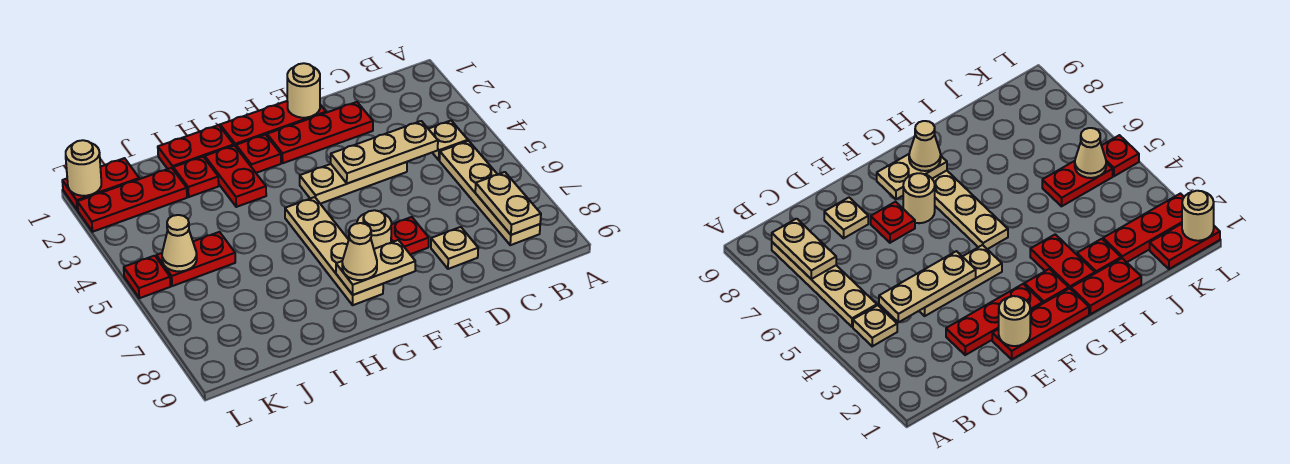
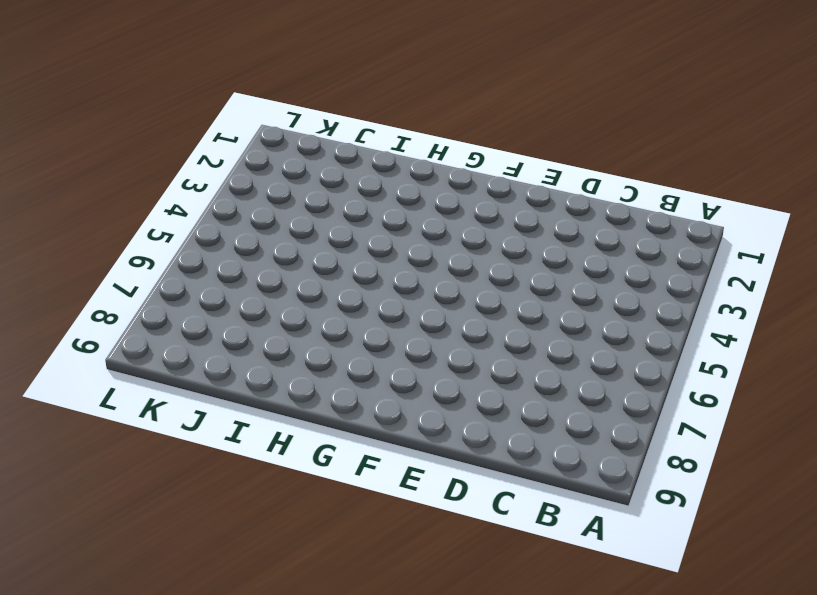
none -> tan 1x1 plate [429,121,468,160]
none -> tan 1x4 plate [440,141,540,245]
none -> red 1x3 plate [267,102,373,163]

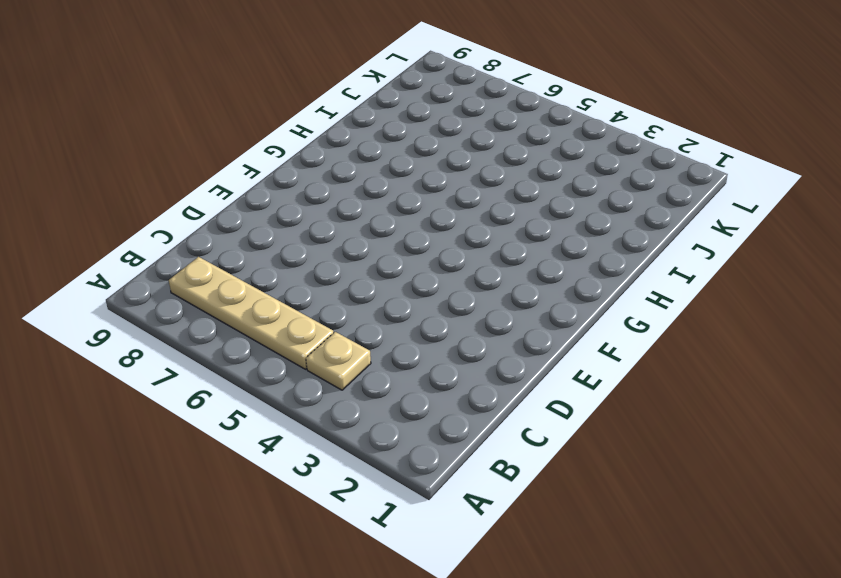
none -> red 1x3 plate [267,102,373,163]
none -> tan 1x3 plate [300,162,407,204]
none -> tan 1x1 plate [431,227,478,269]

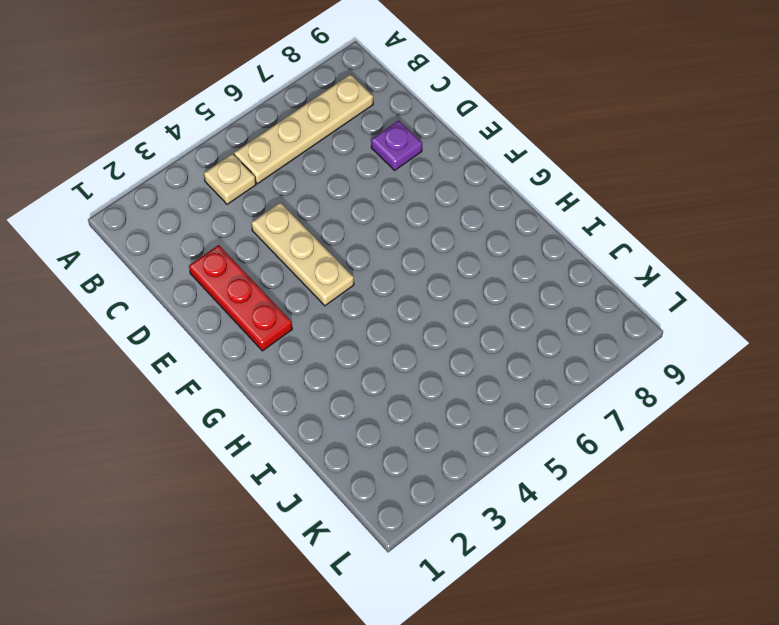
purple 1x1 plate [371,121,422,170] -> tan 1x1 plate [431,227,478,269]
none -> red 1x3 plate [220,101,326,147]
none -> red 1x1 plate [391,217,429,254]
none -> tan 1x1 round brick [357,210,391,249]

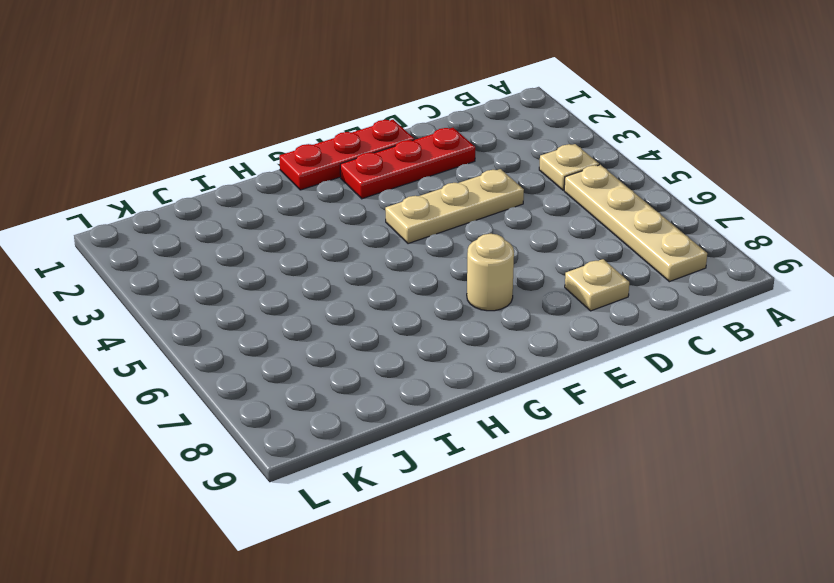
none -> red 1x1 plate [391,217,429,254]
none -> red 1x1 plate [236,134,281,173]
none -> tan 1x4 plate [285,197,383,305]

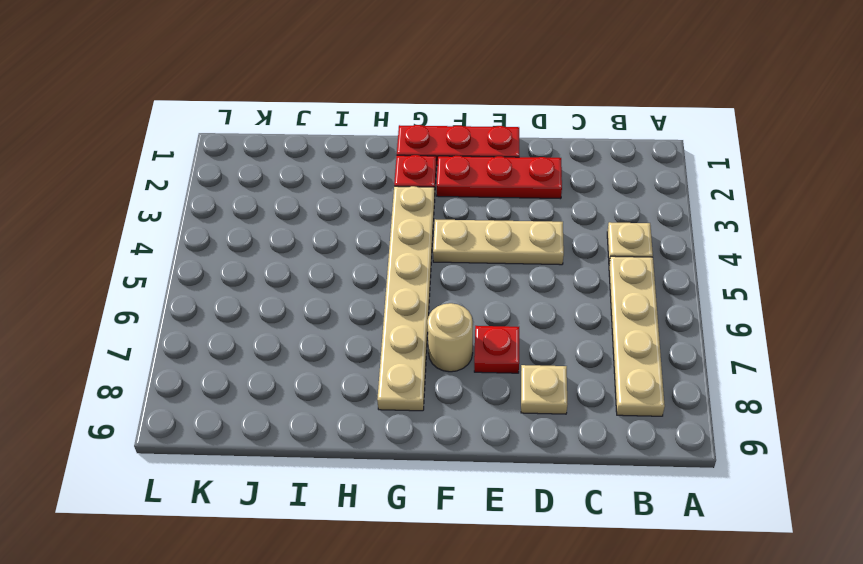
tan 1x6 plate [377,186,435,411] -> tan 1x4 plate [285,197,383,305]
none -> red 1x2 plate [158,125,234,169]
none -> red 1x2 plate [205,146,266,207]
none -> red 1x1 plate [173,157,219,197]

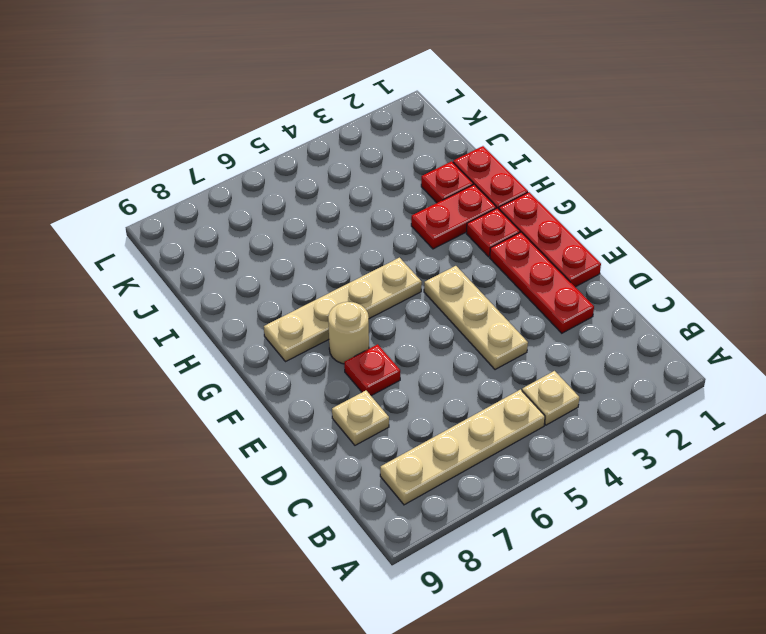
none -> red 1x3 plate [77,168,187,232]
none -> red 1x2 plate [156,232,235,286]
none -> red 1x2 plate [62,158,139,210]

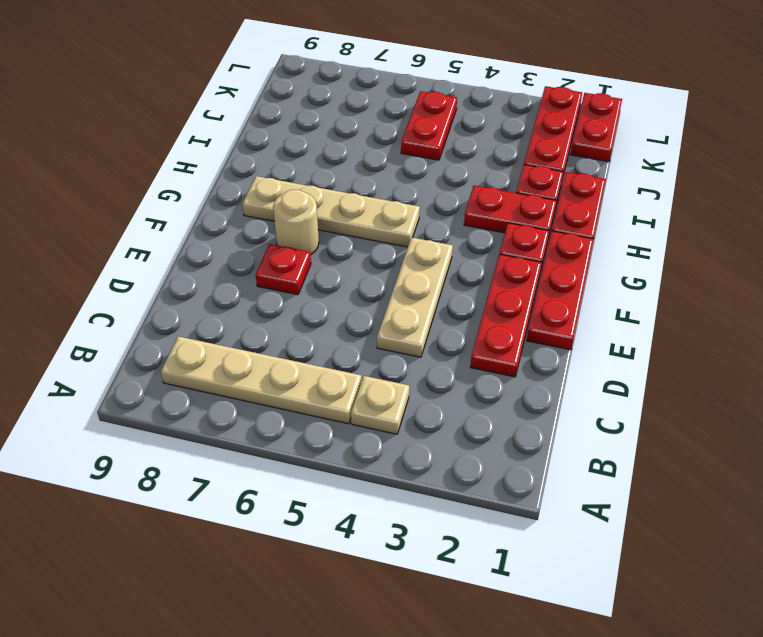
none -> tan 1x1 plate [431,227,478,269]
none -> red 1x1 plate [124,256,171,298]
none -> tan 1x2 plate [475,172,541,235]

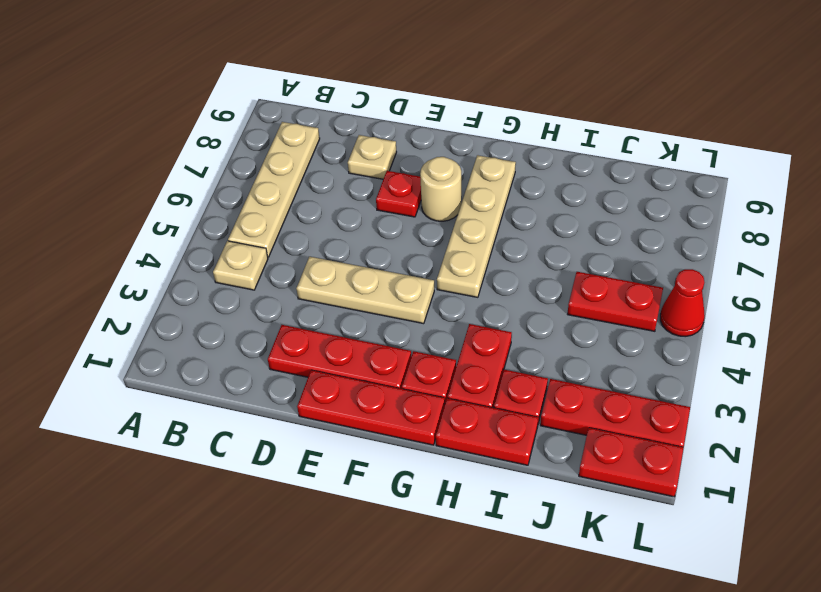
red 1x1 cone [660,269,705,337] -> red 1x1 plate [124,256,171,298]
none -> tan 1x2 plate [475,172,541,235]
none -> tan 1x3 plate [331,121,438,184]
none -> tan 1x1 round brick [287,63,320,118]

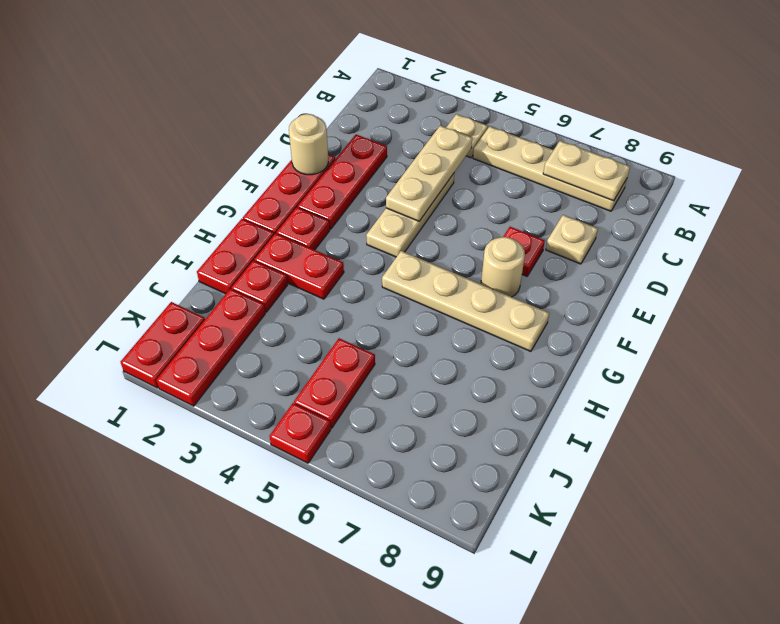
none -> tan 1x2 plate [336,240,415,295]
none -> tan 1x1 cone [162,215,197,271]
none -> tan 1x1 round brick [66,140,101,196]

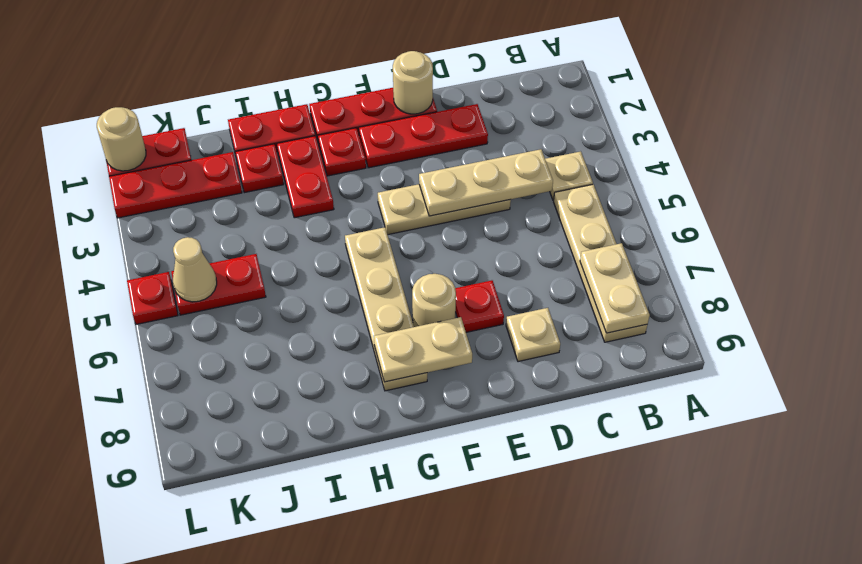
none -> tan 1x1 cone [342,223,377,280]

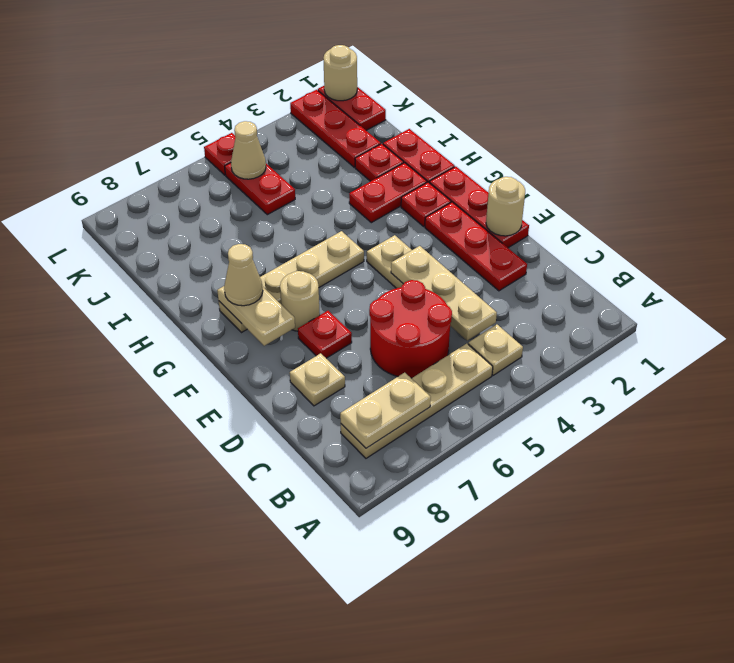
red 2x2 round brick [369,280,452,378] -> none

